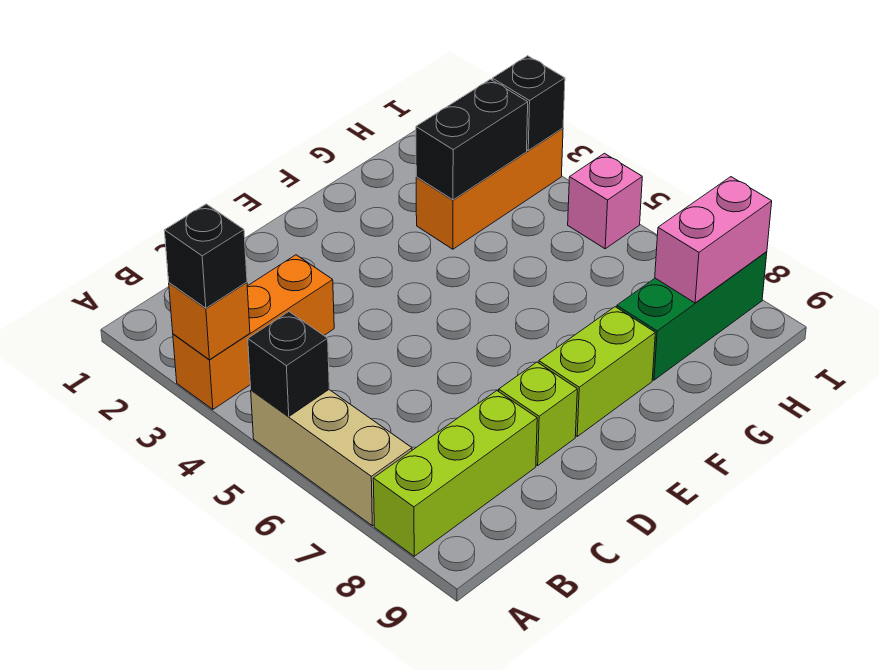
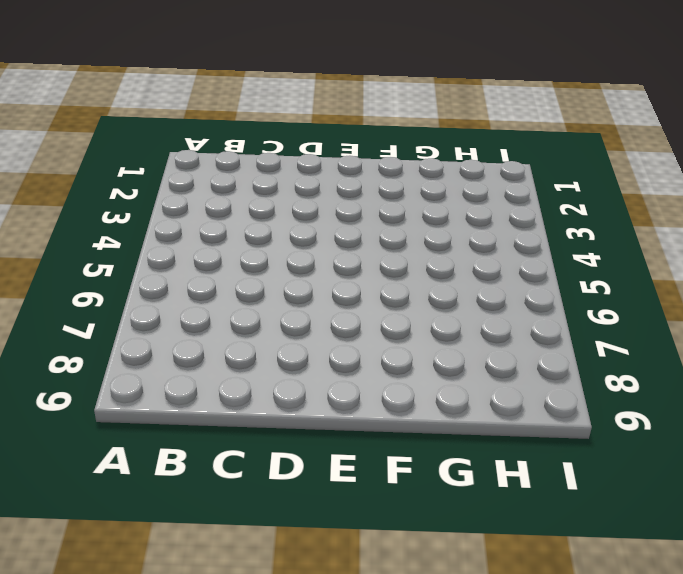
none -> orange 1x3 brick [173,255,334,409]
none -> tan 1x3 brick [251,390,412,526]
none -> lime 1x3 brick [373,391,537,556]

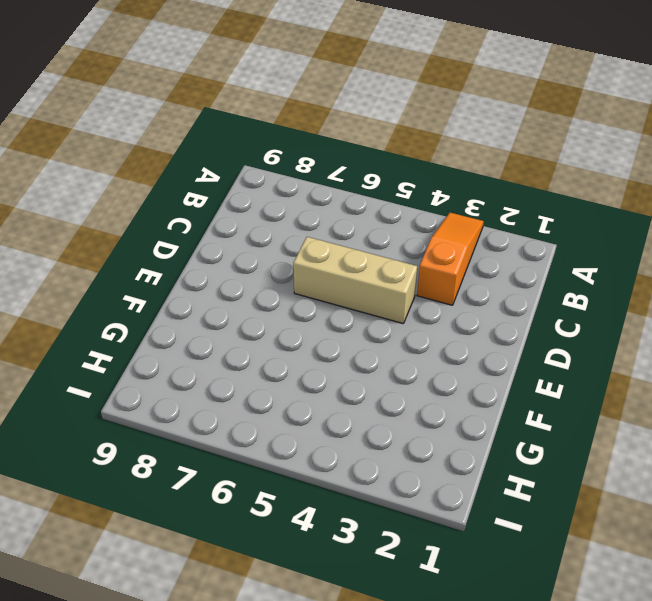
orange 1x3 slope [417,213,484,305] -> orange 1x3 brick [173,255,334,409]
tan 1x3 brick [293,237,417,323] -> tan 1x3 brick moved to [251,390,412,526]
none -> lime 1x3 brick [373,391,537,556]
none -> lime 1x1 brick [499,362,577,465]
none -> lime 1x2 brick [539,307,655,436]

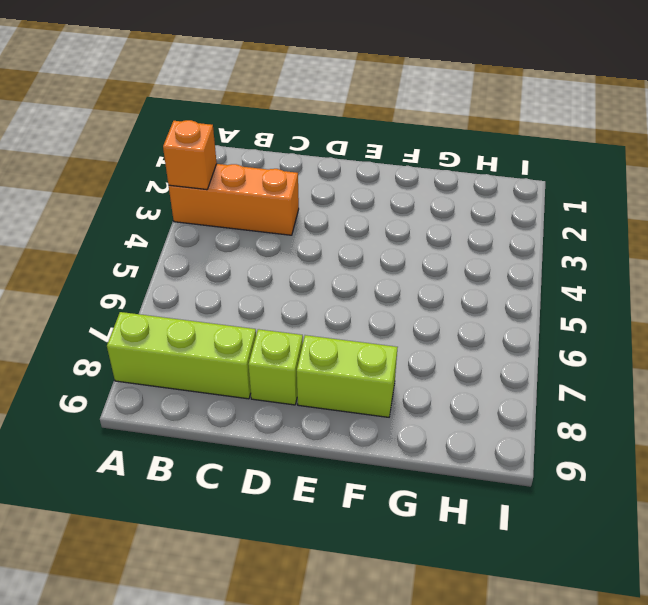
none -> tan 1x3 brick [251,390,412,526]
none -> orange 1x3 brick [416,128,563,249]
none -> green 1x3 brick [617,252,767,380]

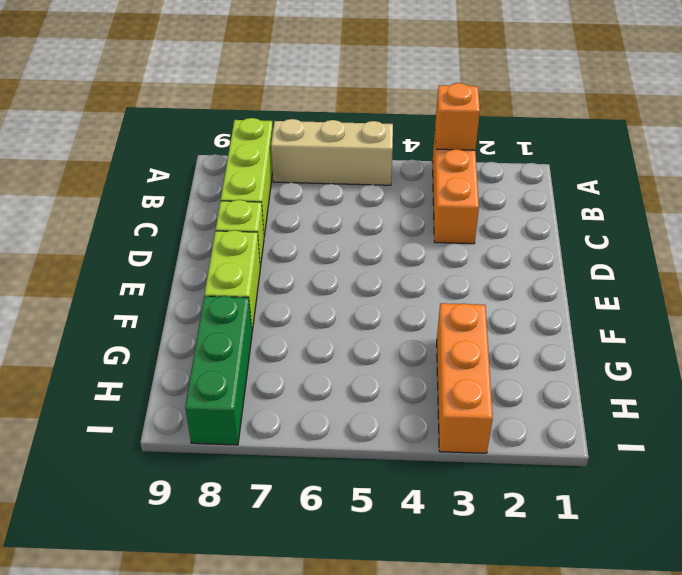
none -> pink 1x1 brick [568,153,642,249]
none -> black 1x1 brick [248,312,329,417]
none -> black 1x2 brick [416,79,528,200]

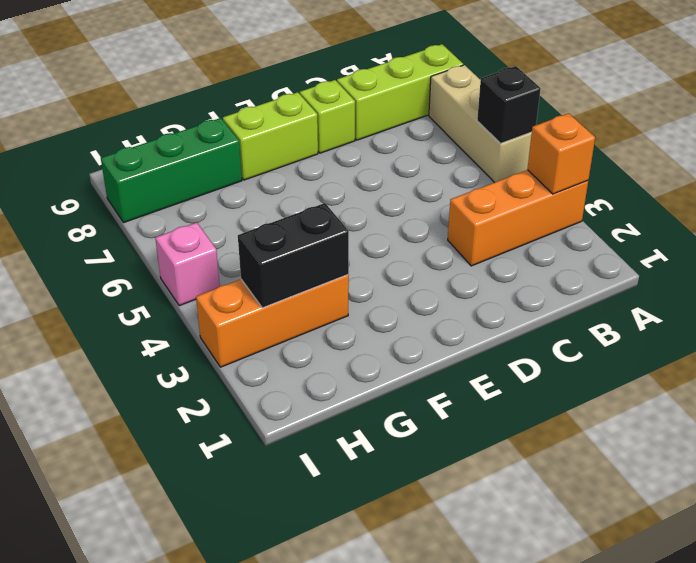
none -> pink 1x2 brick [655,177,772,303]
none -> black 1x1 brick [492,56,565,150]
none -> black 1x1 brick [164,204,247,308]

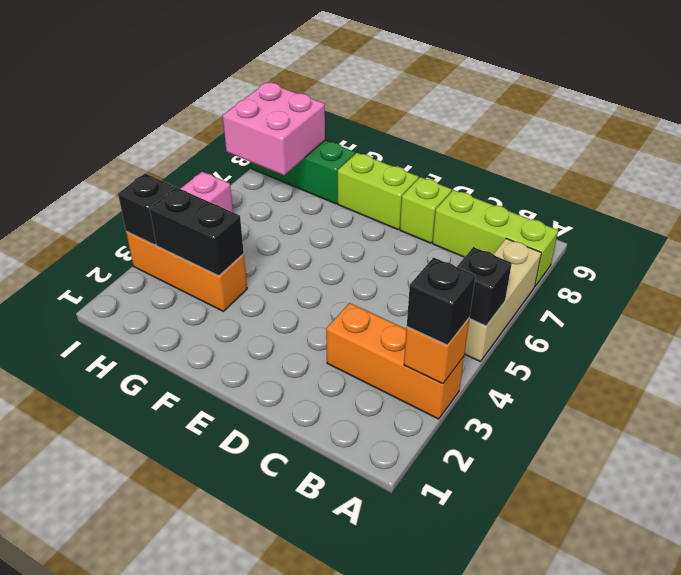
pink 2x2 brick [223,82,325,175] -> pink 1x2 brick [655,177,772,303]

